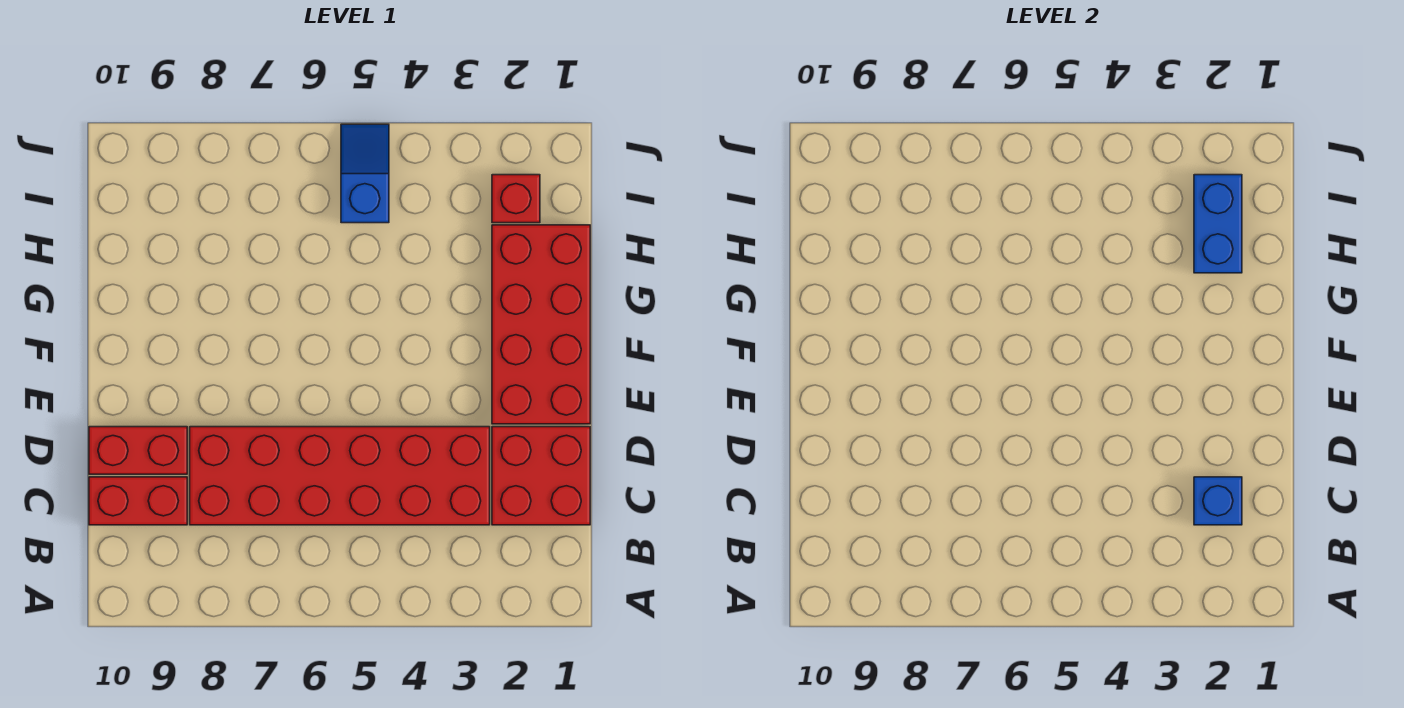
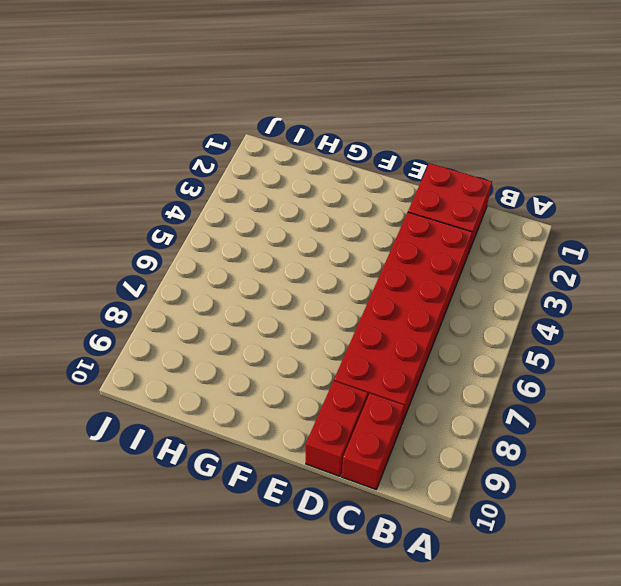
none -> red 2x4 brick [492,225,590,424]
none -> red 1x1 brick [492,175,540,223]

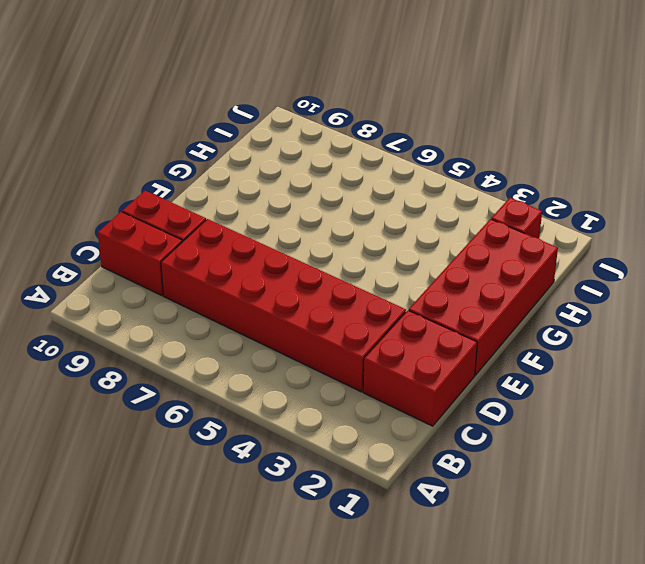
none -> blue 1x2 slope [341,124,389,223]
none -> blue 1x1 brick [1194,477,1242,525]

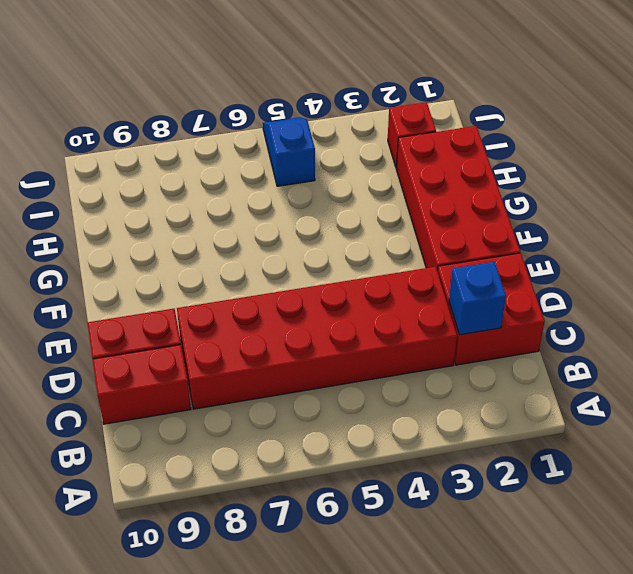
none -> blue 1x2 brick [1194,175,1242,273]

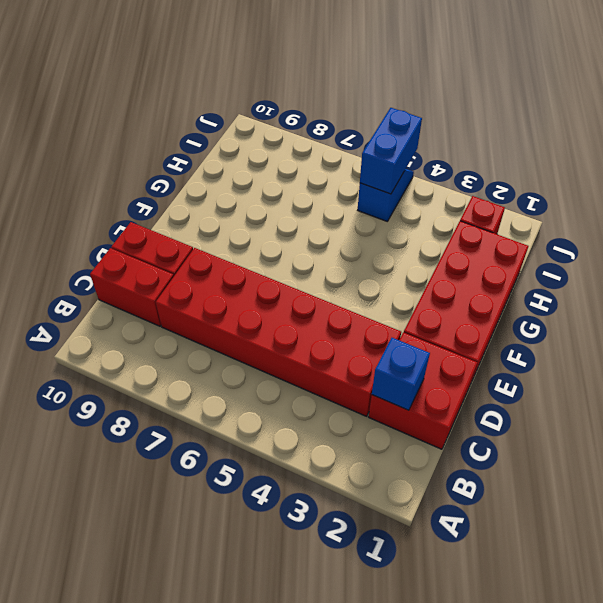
blue 1x2 brick [360,108,422,194] -> blue 1x2 brick moved to [1194,175,1242,273]

